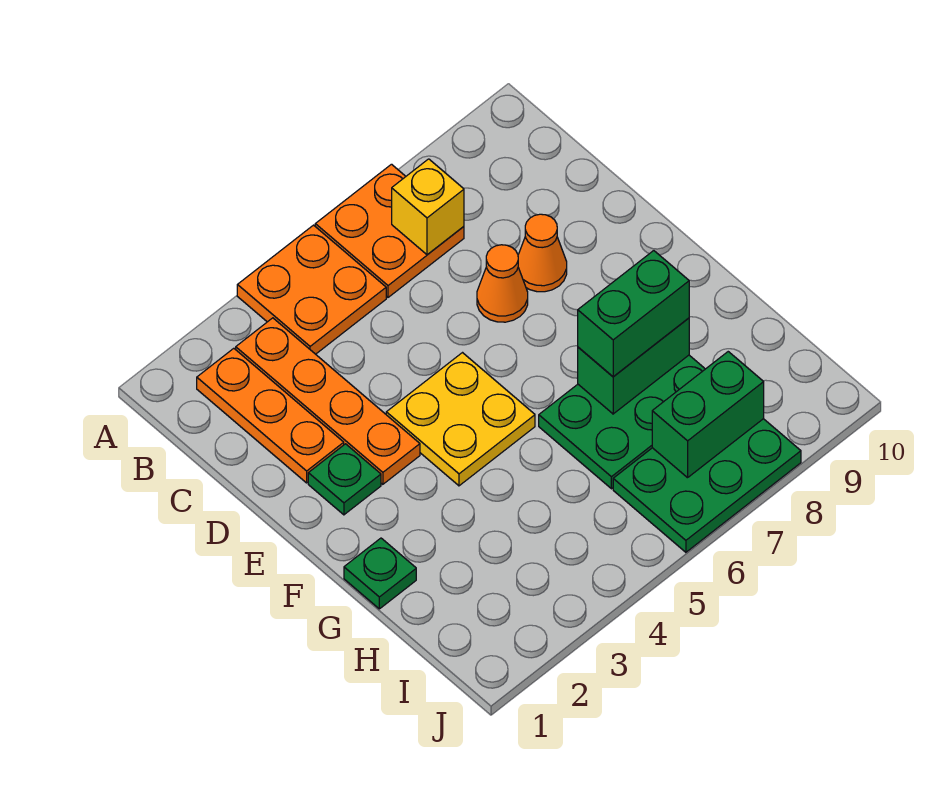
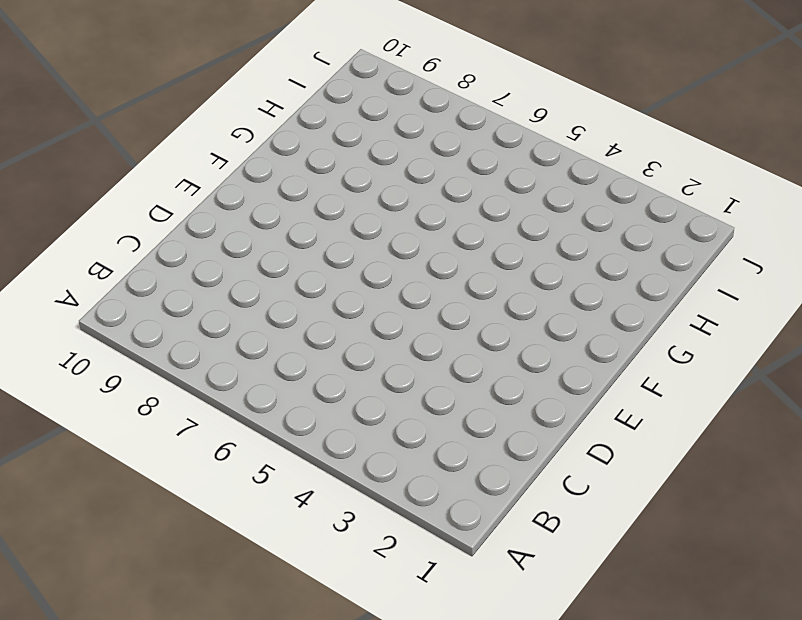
none -> orange 2x2 plate [237,225,386,354]
none -> orange 2x2 plate [315,164,464,297]
none -> orange 1x3 plate [197,348,344,483]

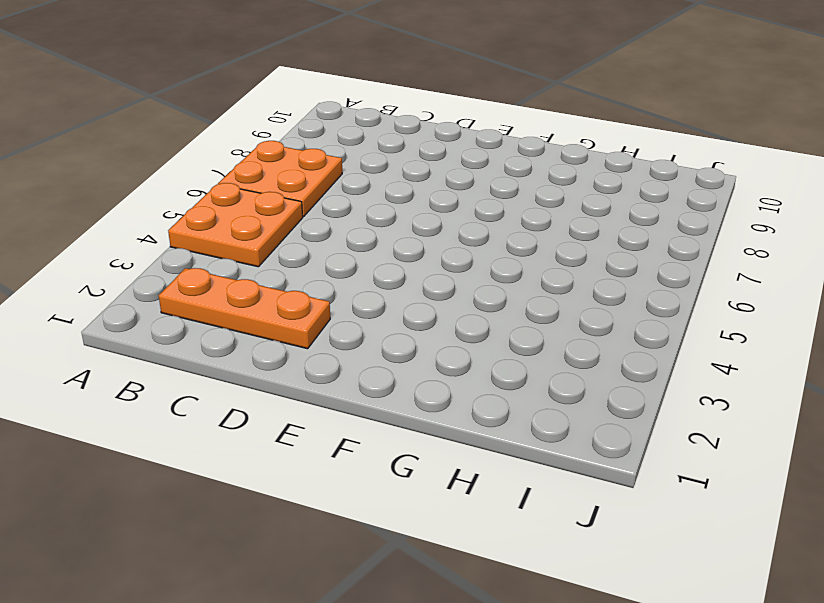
none -> orange 1x4 plate [236,318,420,484]
none -> orange 1x1 cone [477,245,528,322]
none -> orange 1x1 cone [518,214,567,292]

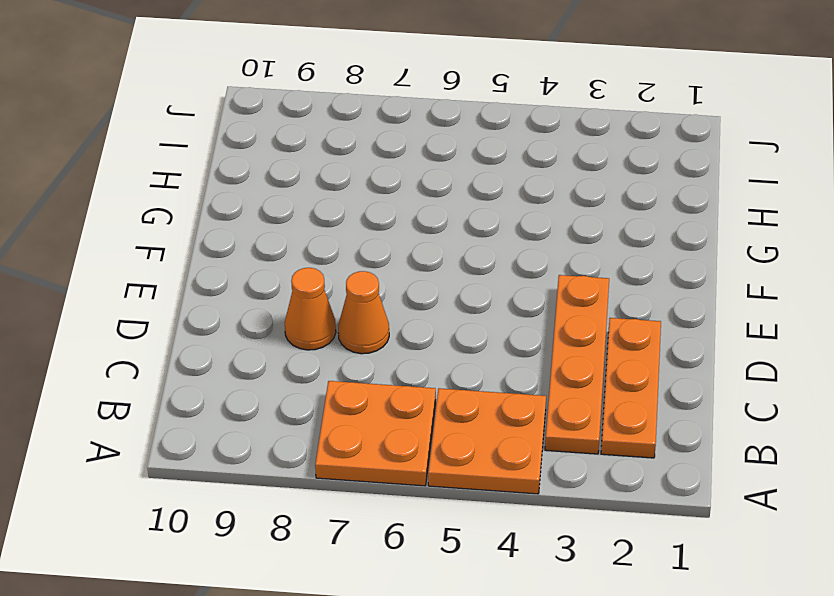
none -> green 1x1 plate [308,444,381,515]
none -> yellow 2x2 plate [386,353,535,486]
none -> green 1x1 plate [344,538,416,609]

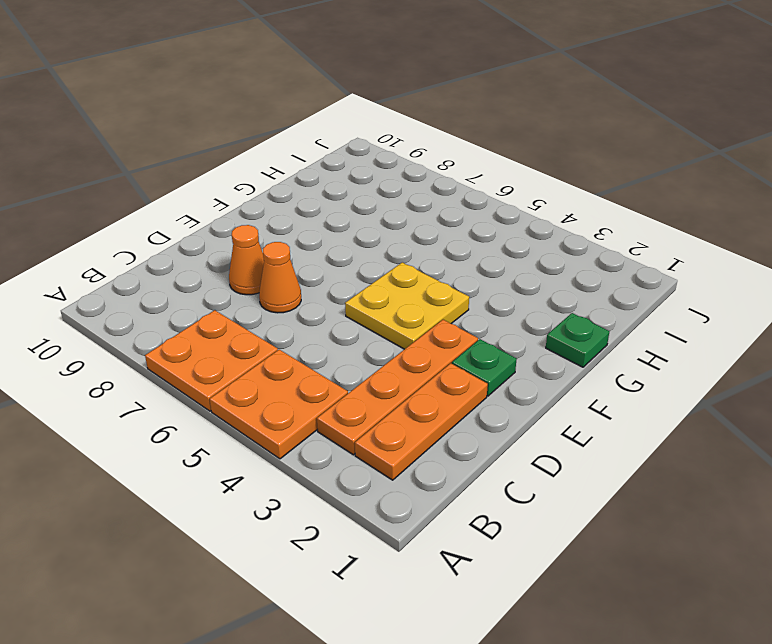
none -> green 2x3 plate [539,355,705,489]
none -> green 2x3 plate [613,419,801,552]
none -> yellow 1x1 brick [392,159,464,255]

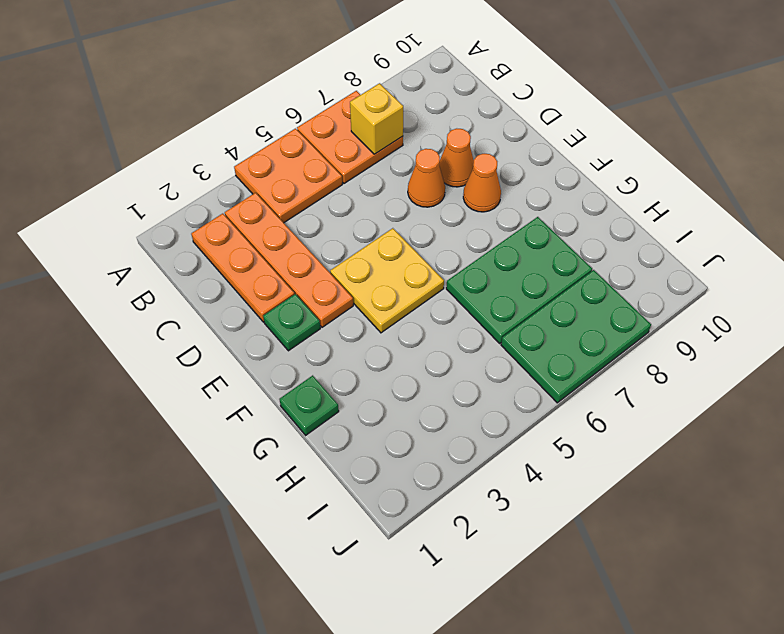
orange 1x1 cone [463,154,501,212] -> none
none -> green 1x2 brick [578,318,689,414]
none -> green 1x2 brick [652,352,764,478]
none -> green 1x2 brick [578,251,689,377]

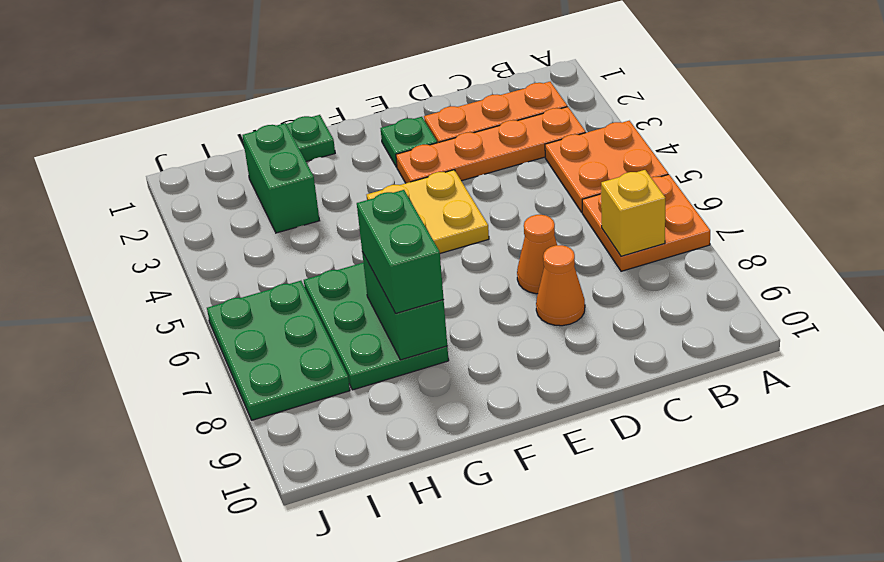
green 1x2 brick [243,123,320,233] -> green 1x2 brick moved to [652,352,764,478]

